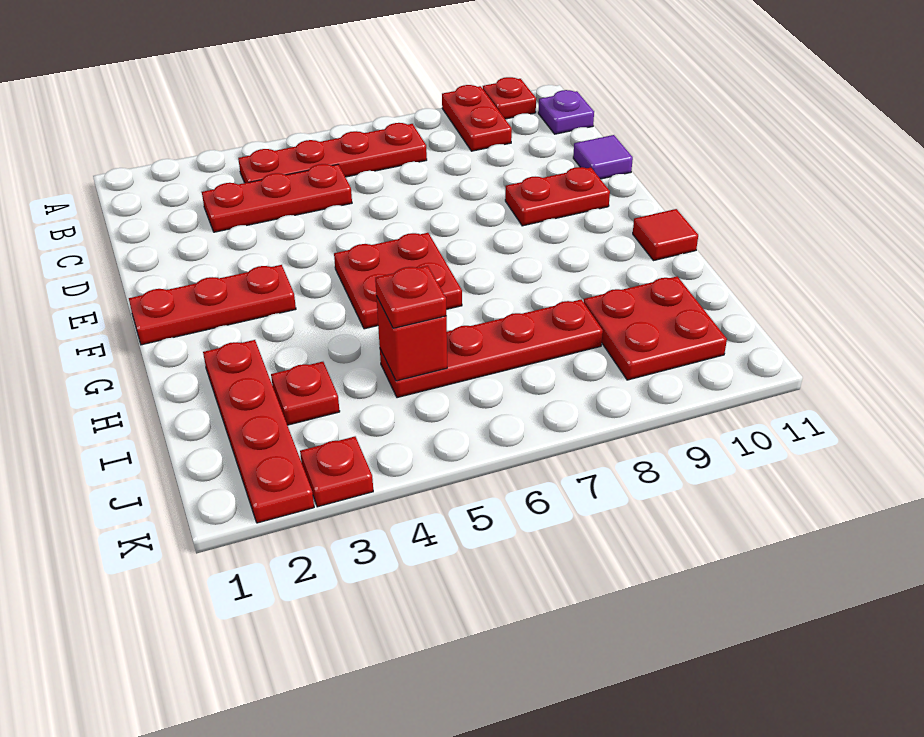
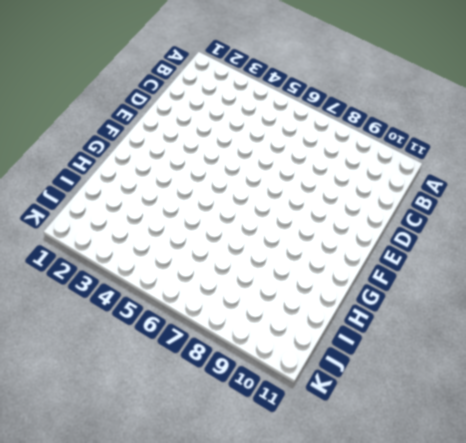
none -> red 1x2 plate [442,85,512,151]
none -> red 1x1 plate [483,77,536,119]
none -> red 1x4 plate [238,123,427,183]

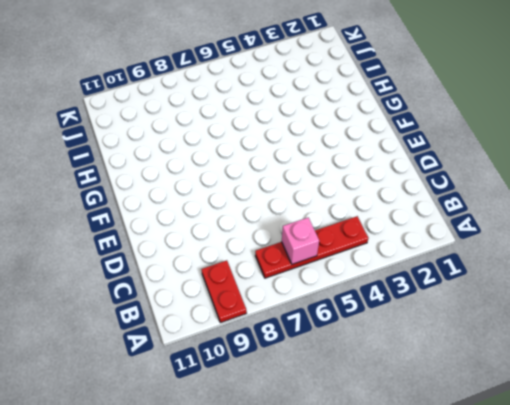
pink 1x1 brick [282,218,319,264] -> none
none -> red 1x1 plate [483,77,536,119]
none -> purple 1x1 plate [538,90,594,134]
none -> red 1x3 plate [202,164,352,232]

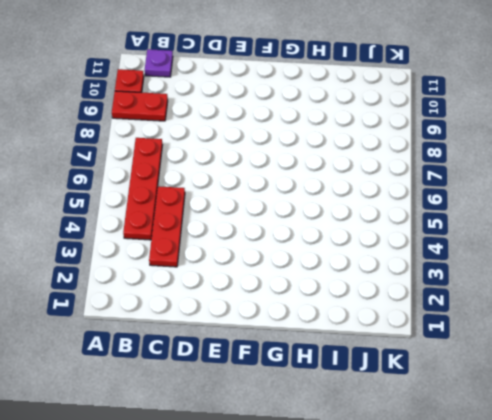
none -> purple 1x1 tile [573,135,633,179]
none -> red 1x2 plate [505,167,610,226]
none -> red 1x3 plate [129,265,296,345]

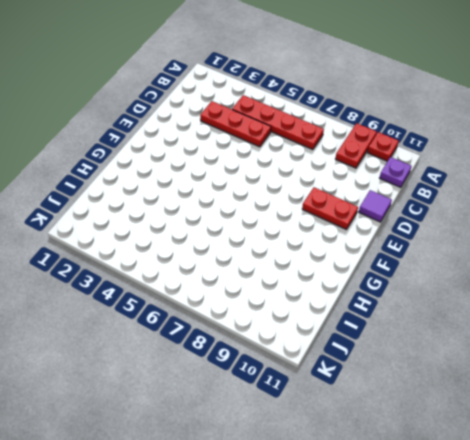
none -> red 1x3 plate [129,265,296,345]
none -> red 2x2 plate [334,233,462,329]
none -> red 1x1 tile [633,209,698,261]

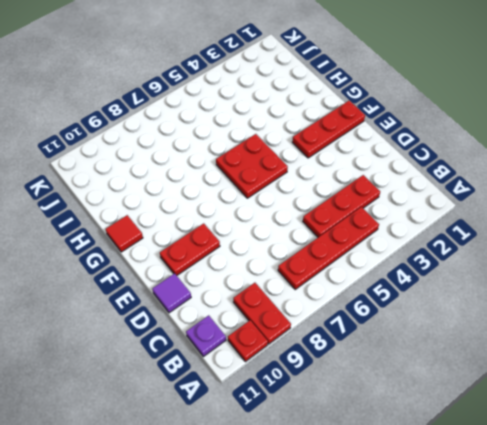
none -> red 1x4 plate [203,340,314,523]
none -> red 1x1 plate [271,362,340,425]
none -> red 1x4 plate [380,300,603,398]

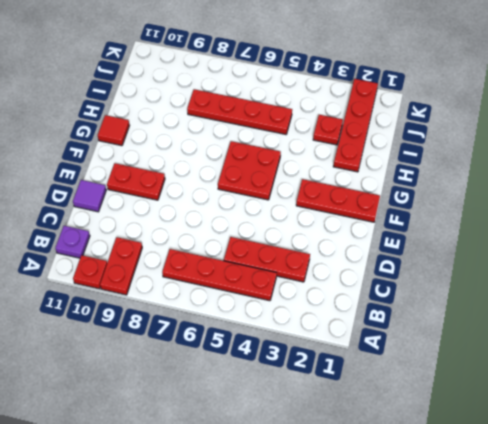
none -> red 2x2 plate [584,276,727,380]
none -> red 1x1 plate [300,437,373,507]
none -> red 1x1 brick [376,296,447,381]

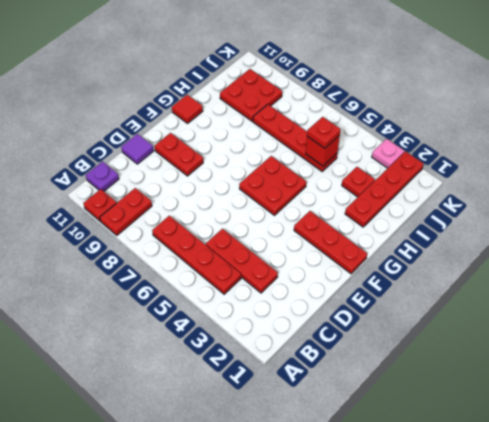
pink 1x1 plate [372,139,404,168] -> red 1x1 plate [300,437,373,507]

